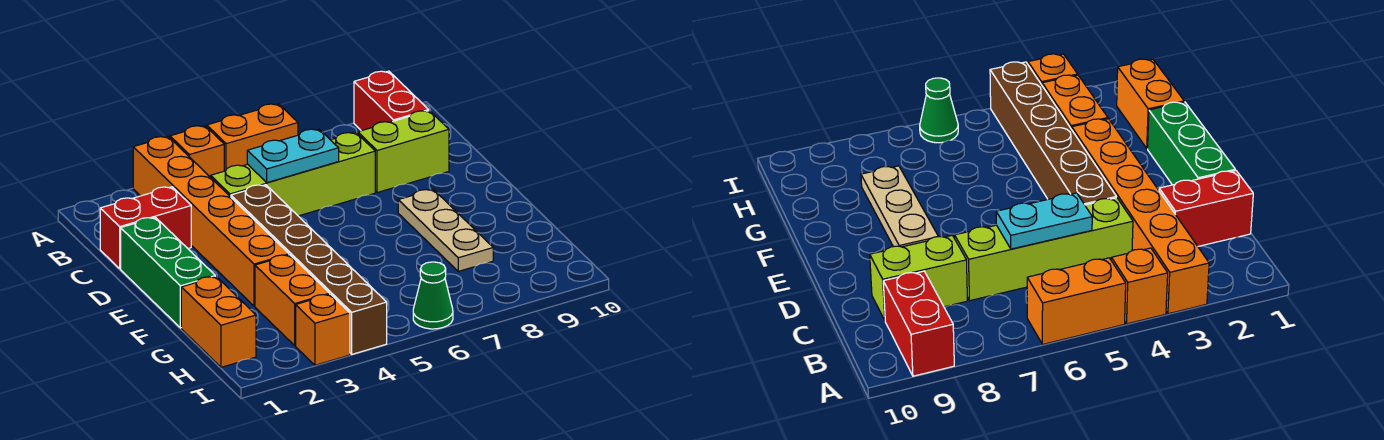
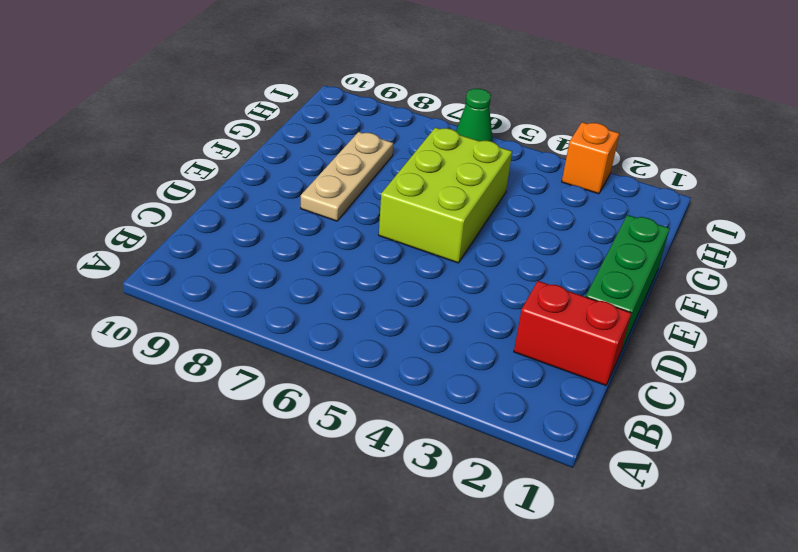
lime 2x3 brick [379,128,512,263] -> none
none -> orange 1x6 brick [133,137,289,306]
none -> orange 1x1 brick [170,126,224,177]
none -> orange 1x2 brick [207,104,298,171]

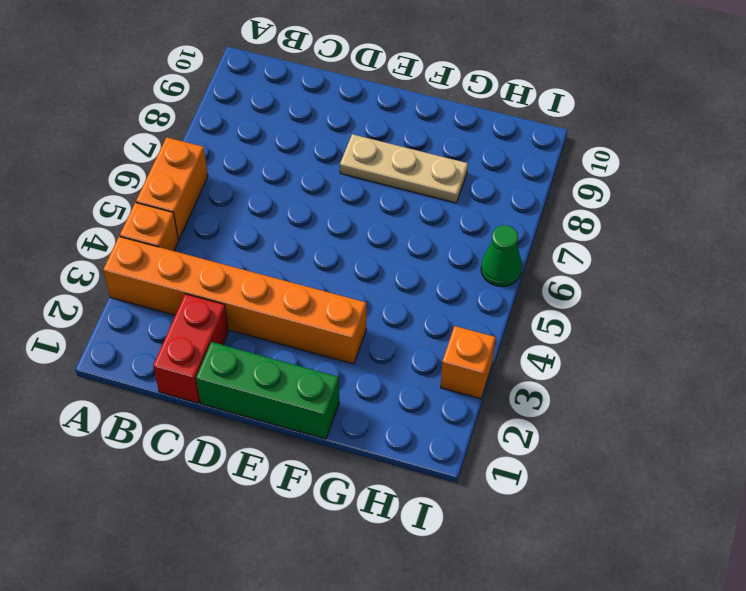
none -> red 1x2 brick [354,71,429,131]
none -> lime 1x4 brick [211,132,375,216]
none -> lime 1x2 brick [358,111,449,193]

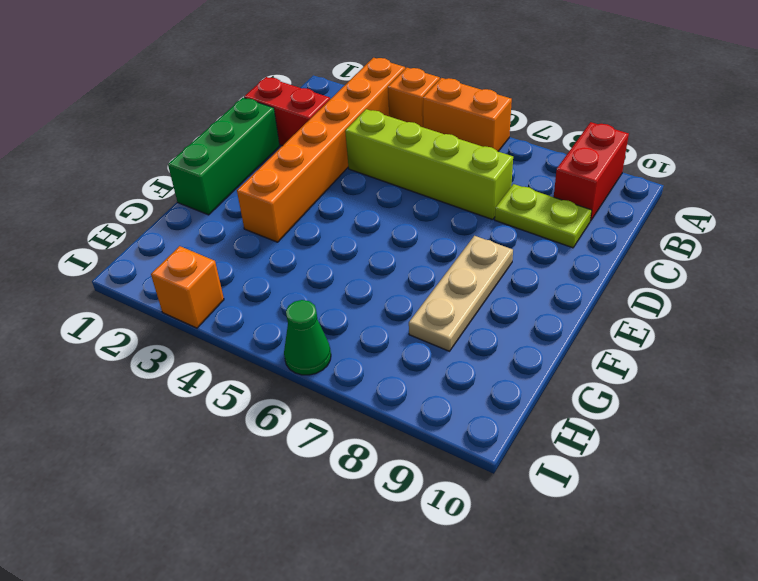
lime 1x2 plate [495,184,592,248] -> lime 1x2 brick [358,111,449,193]
none -> brown 1x6 brick [231,185,387,354]
none -> orange 1x2 brick [181,277,256,367]
none -> orange 1x2 brick [255,255,330,345]

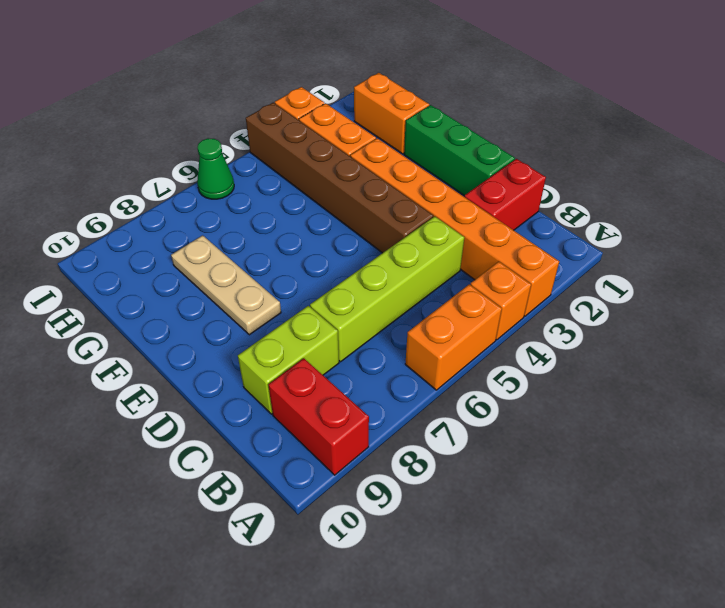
none -> cyan 1x2 plate [247,129,339,183]

